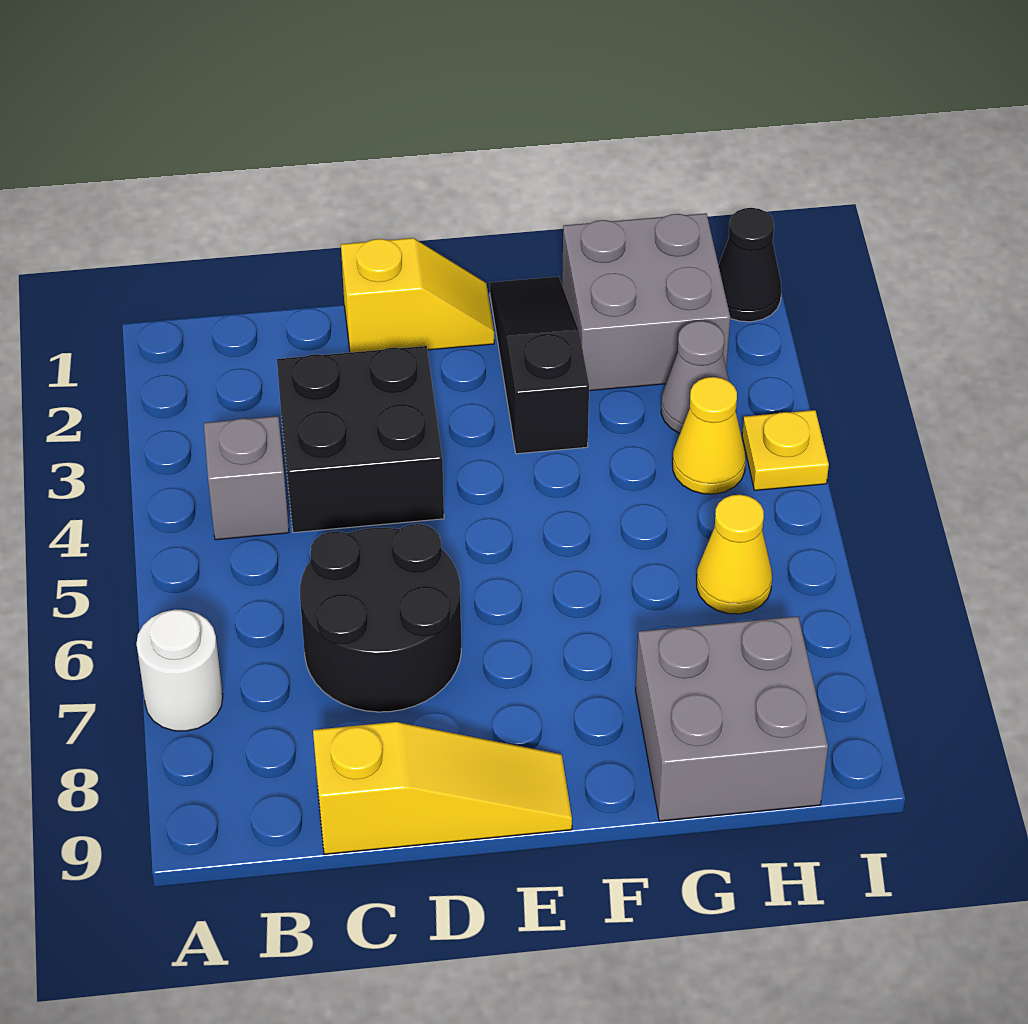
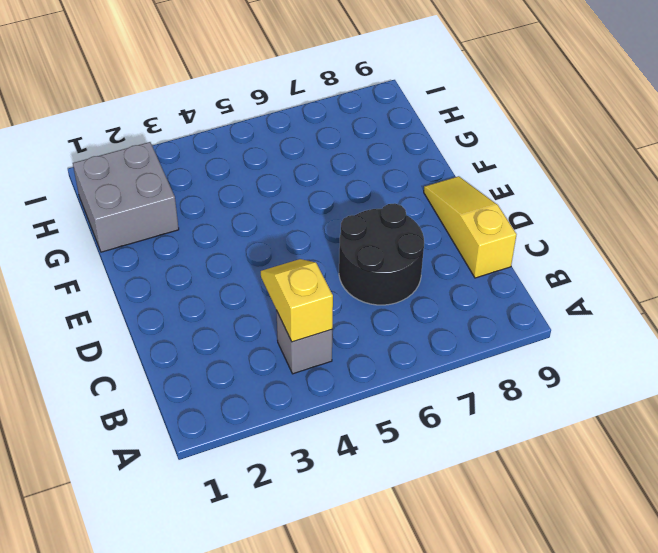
yellow 1x2 slope [261,259,333,342] -> yellow 1x2 slope moved to [341,238,494,353]
none -> white 1x1 round brick [136,610,223,731]
none -> black 2x2 brick [277,346,444,533]
none -> black 1x3 slope [490,277,589,454]

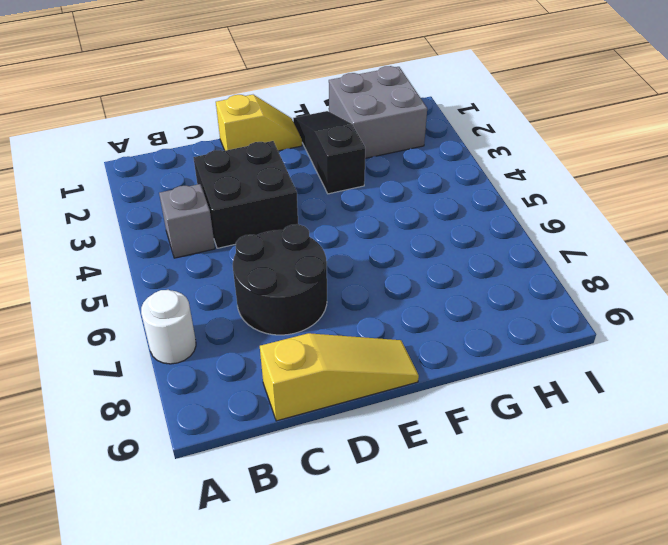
none -> grey 2x2 brick [636,616,828,821]
none -> grey 1x1 cone [661,321,729,433]
none -> yellow 1x1 cone [673,377,746,494]

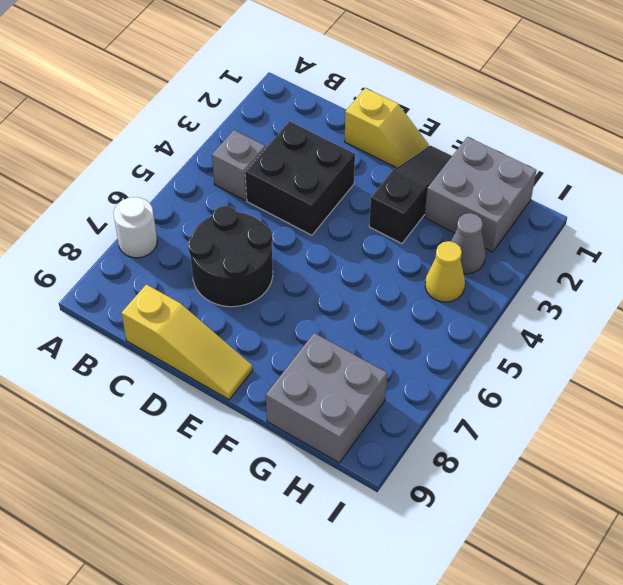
none -> yellow 1x1 cone [697,495,772,614]
none -> black 1x1 cone [719,208,781,322]
none -> yellow 1x1 plate [742,410,829,490]

